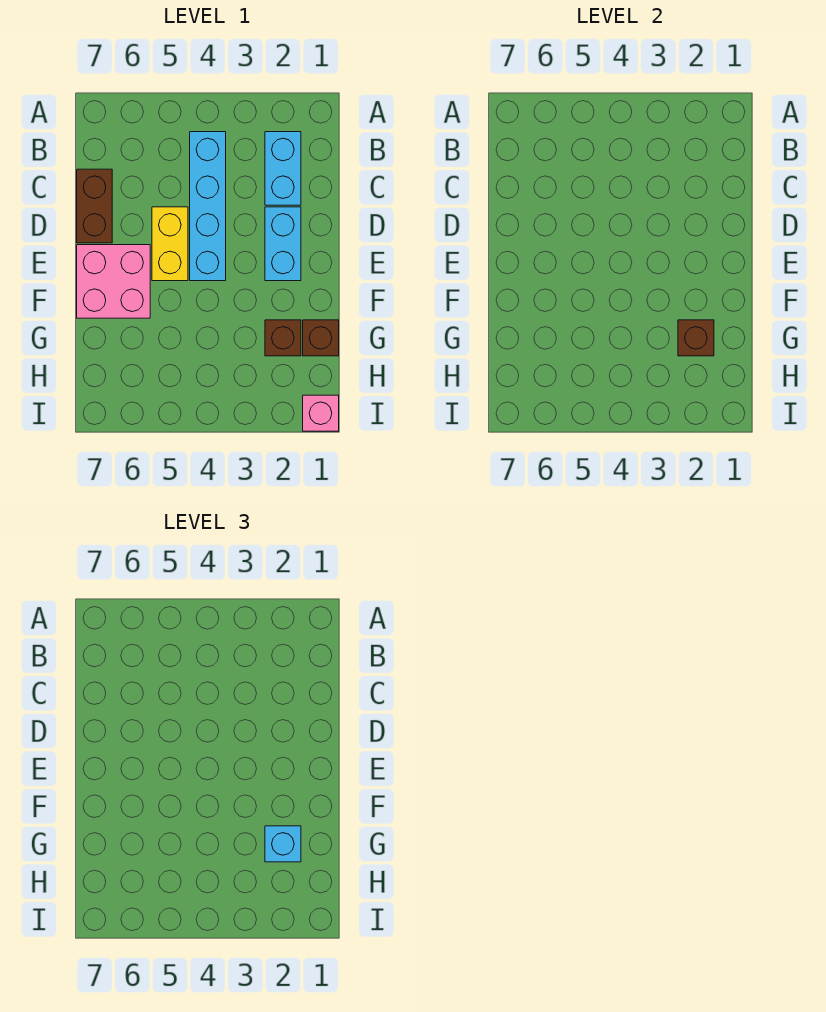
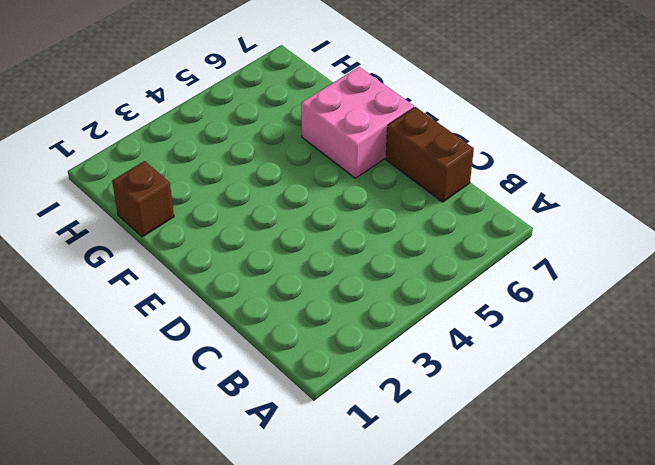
none -> cyan 1x2 brick [265,132,301,205]
none -> cyan 1x4 brick [190,132,226,281]

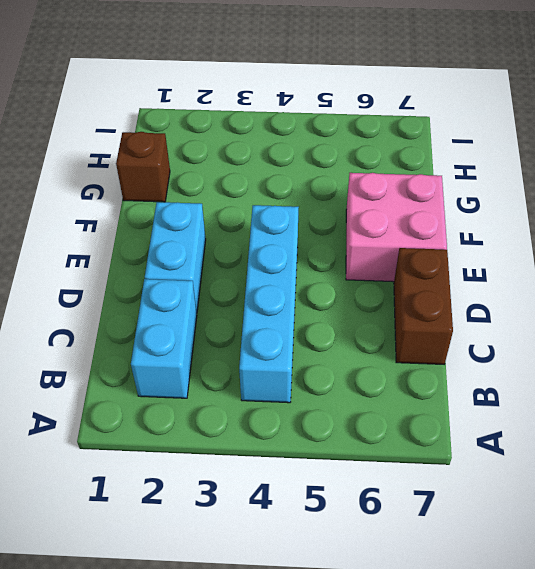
none -> yellow 1x2 brick [152,207,188,281]
none -> brown 1x1 brick [265,320,301,356]

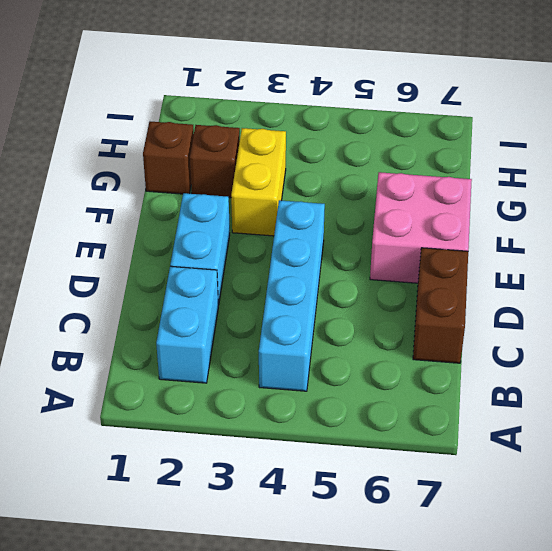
yellow 1x2 brick [231,128,286,236] -> yellow 1x2 brick moved to [152,207,188,281]
none -> pink 1x1 brick [303,395,339,431]
none -> brown 1x1 brick [678,320,714,356]

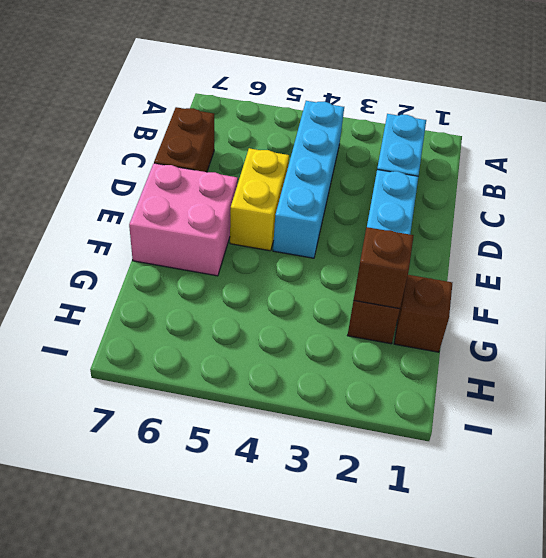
none -> pink 1x1 brick [303,395,339,431]
none -> cyan 1x1 brick [265,826,301,862]

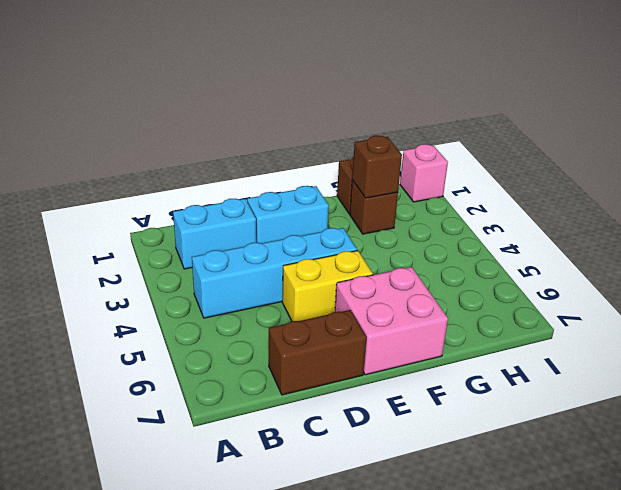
none -> cyan 1x1 brick [265,826,301,862]

